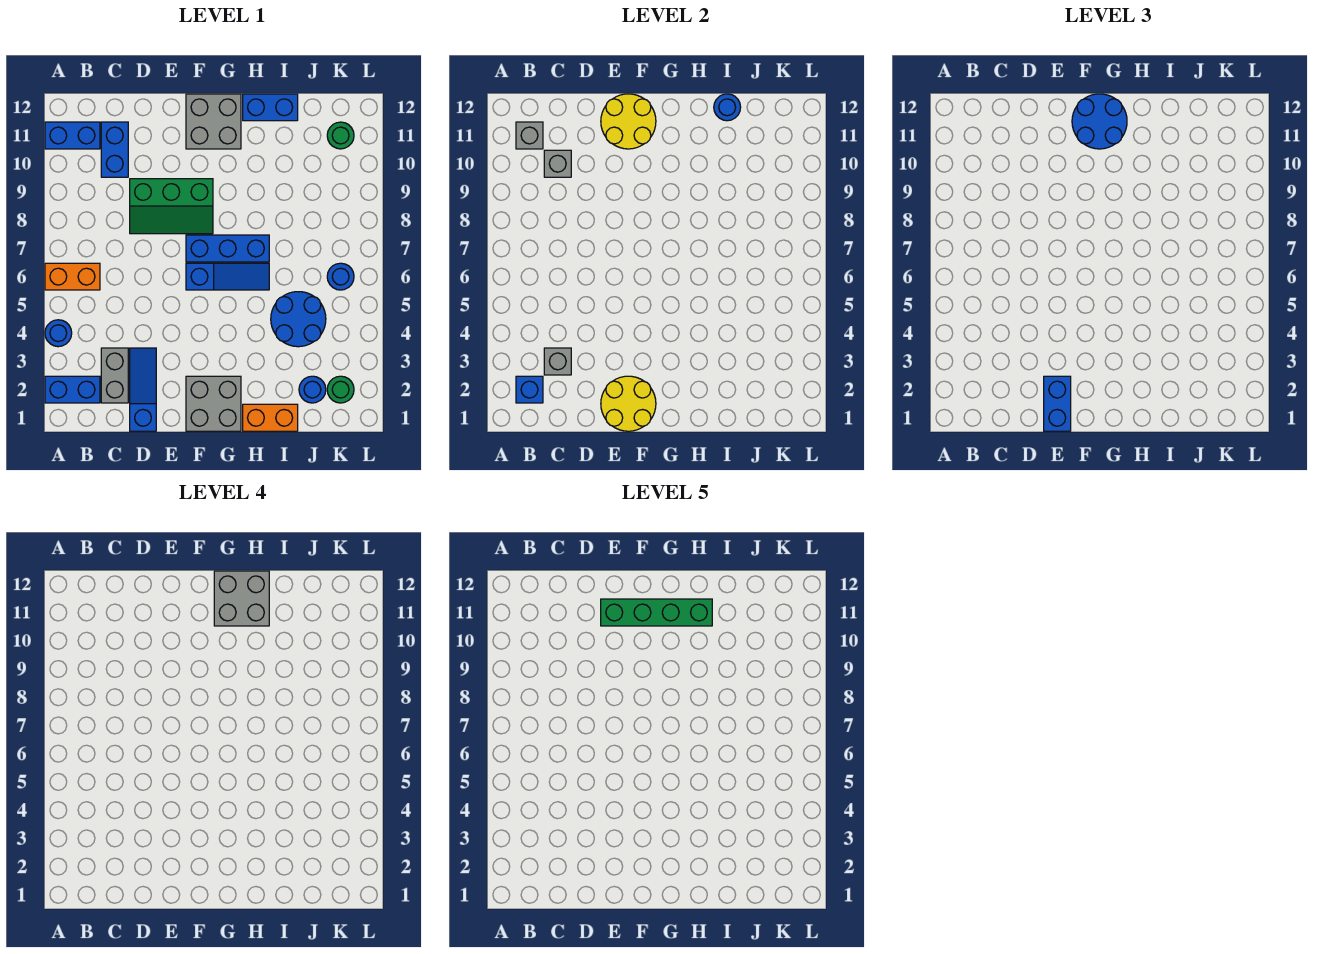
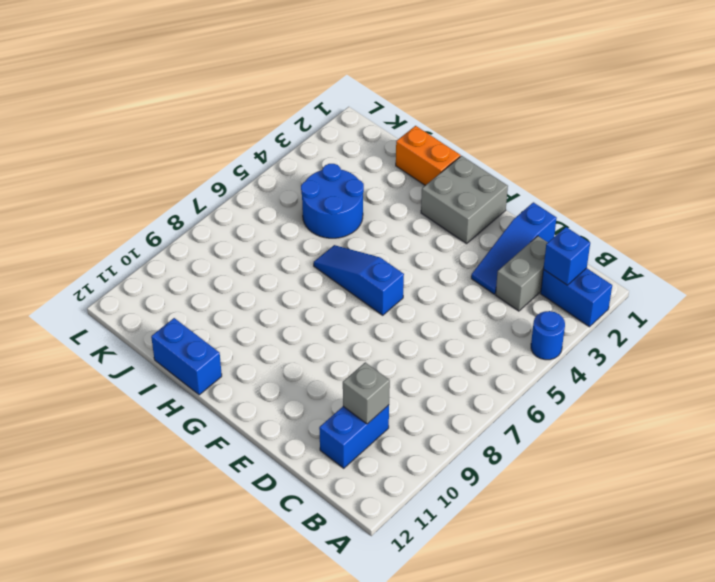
none -> orange 1x2 brick [45,263,100,290]
none -> blue 1x2 brick [45,122,100,149]
none -> green 2x3 slope [130,179,213,234]
none -> blue 1x3 brick [186,235,269,262]

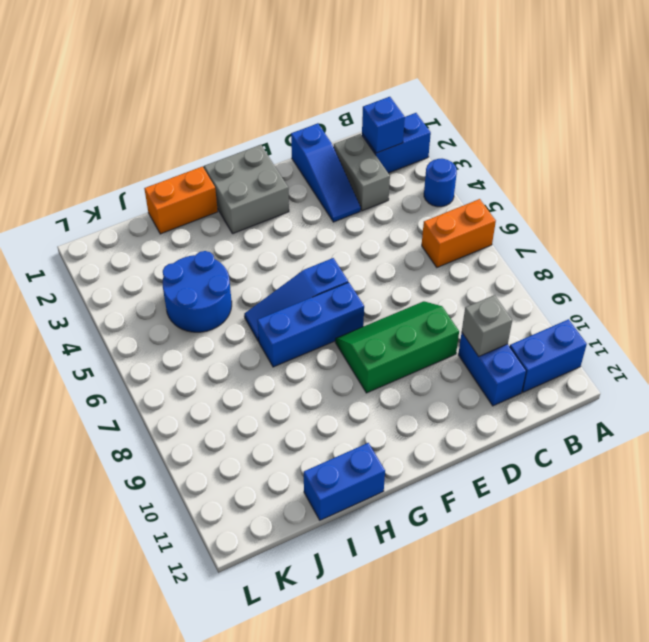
none -> grey 2x2 brick [186,94,241,149]
none -> blue 1x1 round brick [299,376,326,403]
none -> green 1x1 round brick [327,376,354,403]
none -> blue 1x1 round brick [327,263,354,290]

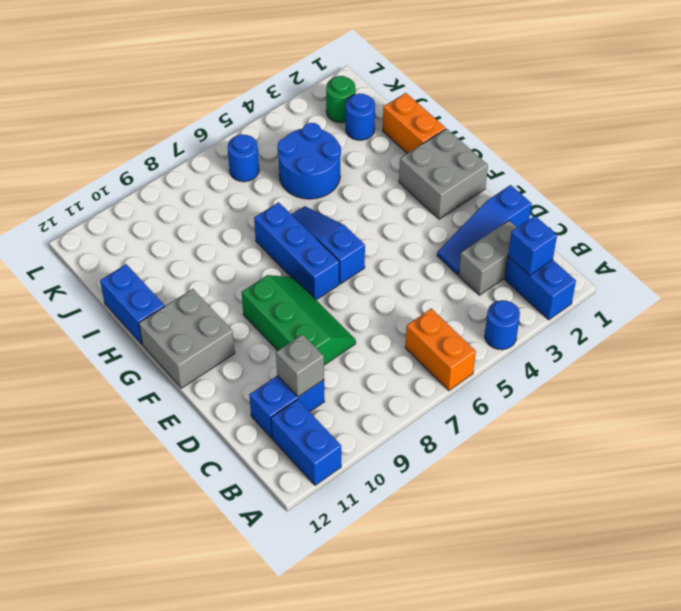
none -> green 1x1 round brick [327,122,354,149]
none -> grey 1x1 brick [516,122,543,149]
none -> grey 1x1 brick [544,348,571,375]
none -> yellow 2x2 round brick [601,376,656,431]

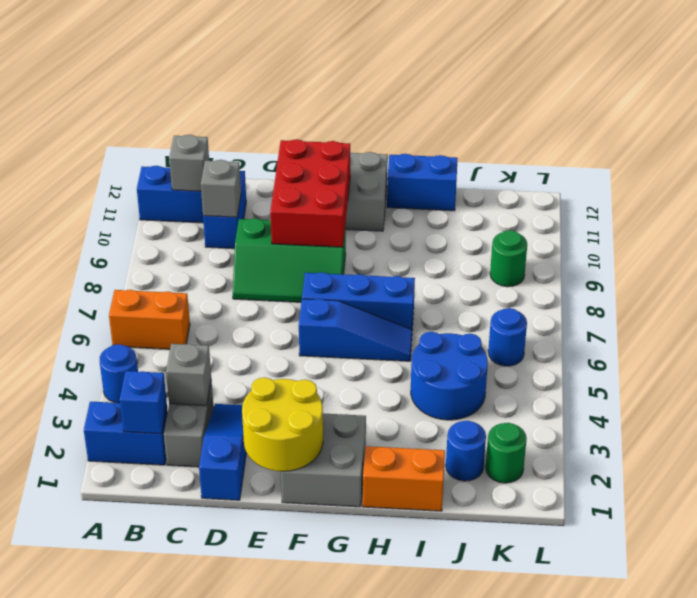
red 2x3 brick [270,139,350,247] -> yellow 2x2 round brick [601,94,656,149]
green 1x1 round brick [490,230,527,287] -> green 1x1 round brick moved to [327,122,354,149]
none -> blue 1x1 round brick [714,94,741,121]
none -> blue 1x2 brick [1044,376,1071,431]
none -> blue 2x2 round brick [1072,94,1127,149]
none -> grey 2x2 brick [214,571,269,626]

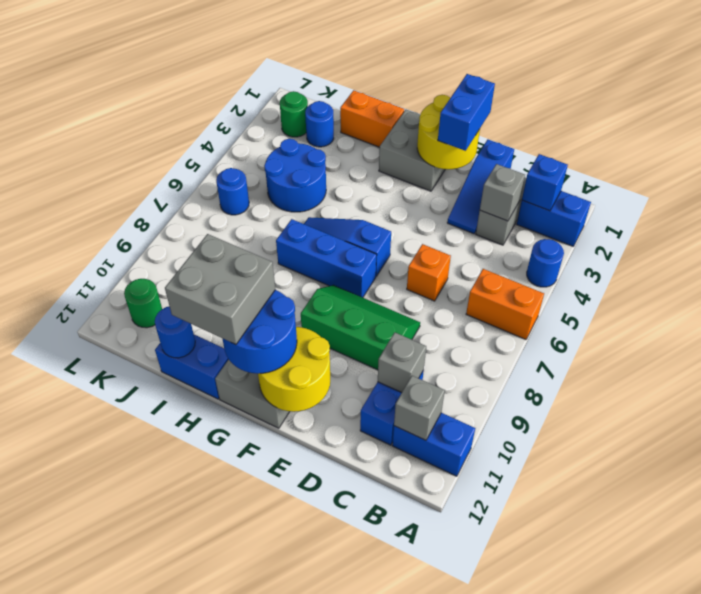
orange 1x1 brick [407,244,451,301] -> none
none -> green 1x4 brick [601,599,712,626]

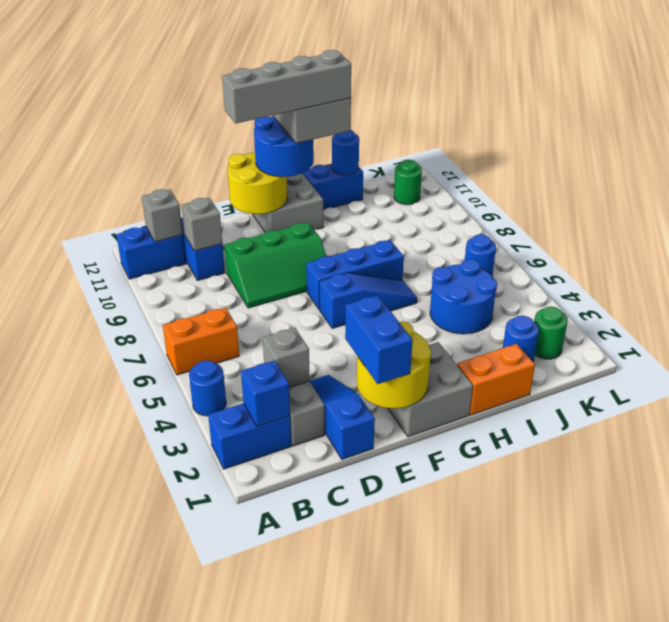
grey 1x4 brick [222,50,351,124] -> green 1x4 brick [601,599,712,626]

